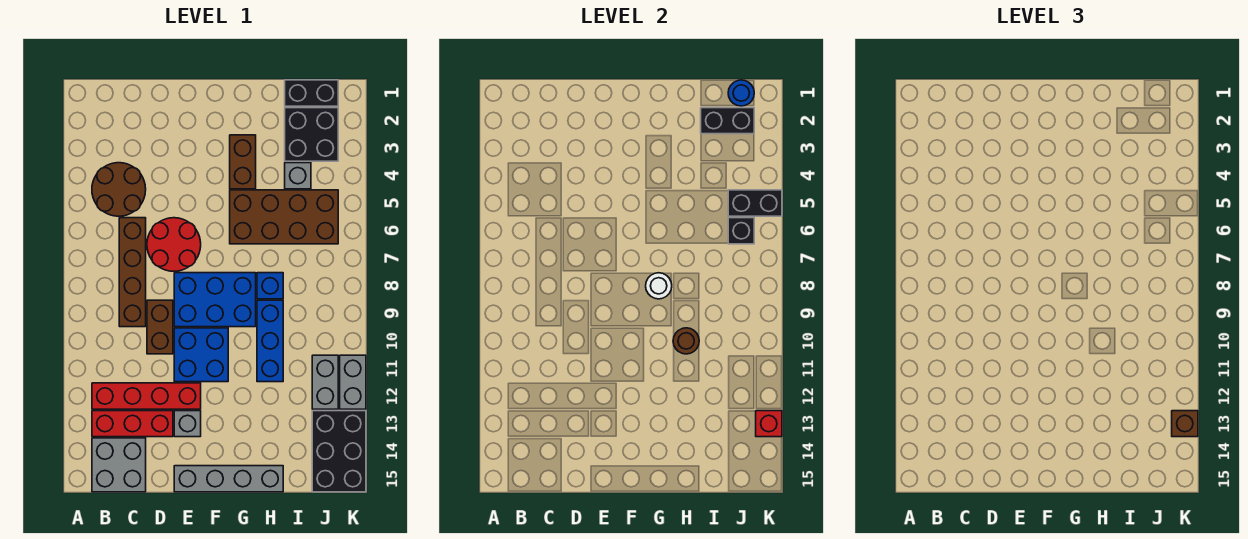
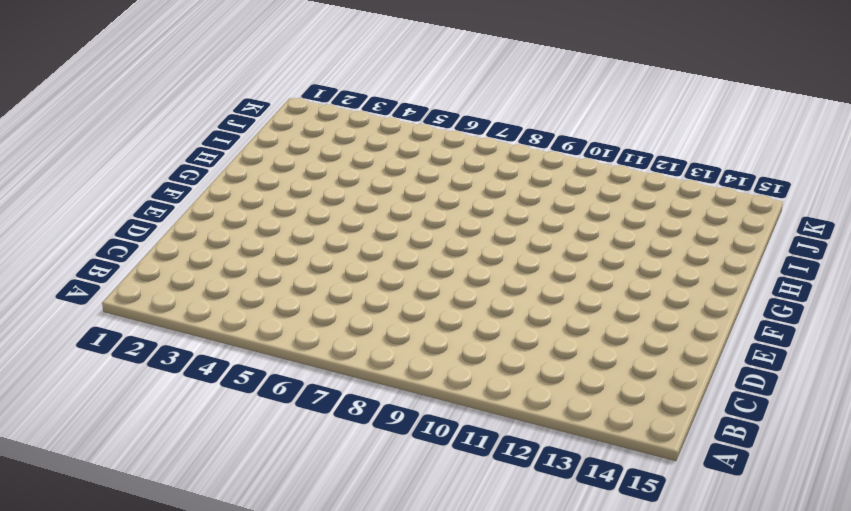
none -> brown 2x2 round brick [92,163,146,216]
none -> red 1x4 brick [92,383,201,409]
none -> red 1x3 brick [92,411,173,437]

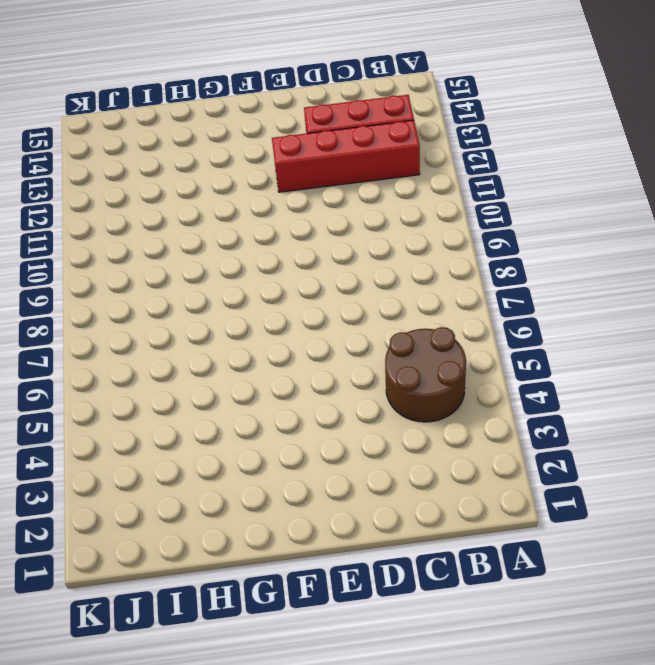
none -> grey 2x2 brick [92,438,146,492]
none -> brown 1x4 brick [119,218,146,327]
none -> red 2x2 round brick [147,218,201,271]

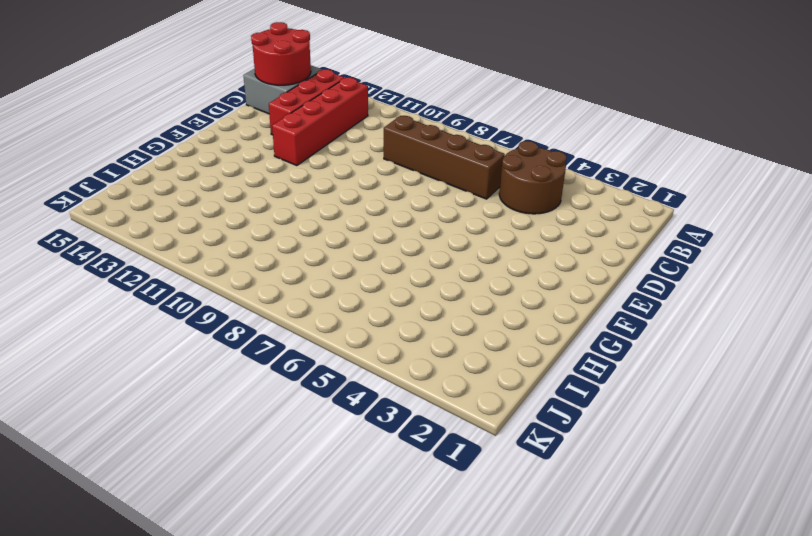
red 2x2 round brick [251,22,311,85] -> red 2x2 round brick moved to [147,218,201,271]
none -> brown 1x2 brick [147,300,173,354]
none -> blue 2x3 brick [174,273,256,327]
none -> blue 2x2 brick [174,328,228,382]

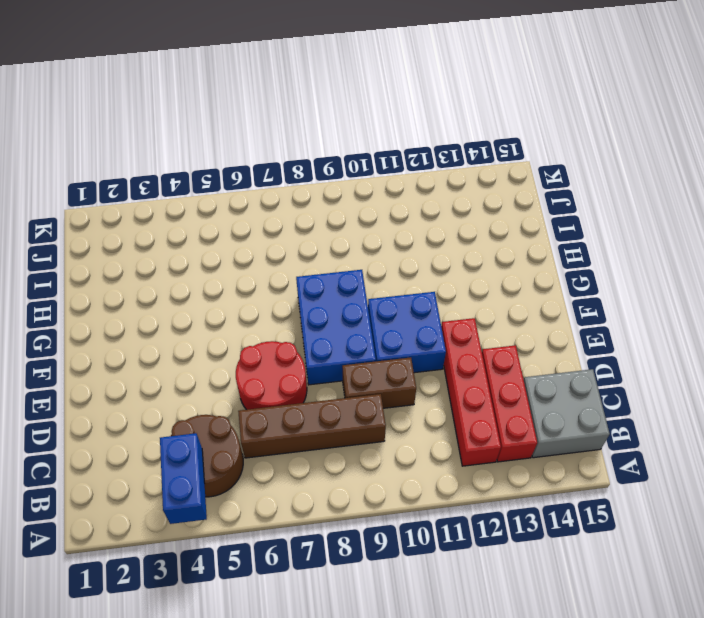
blue 1x2 brick [160,433,207,524] -> none
none -> grey 1x1 brick [174,411,201,437]
none -> grey 1x4 brick [174,466,283,492]
none -> brown 1x2 brick [230,135,256,189]

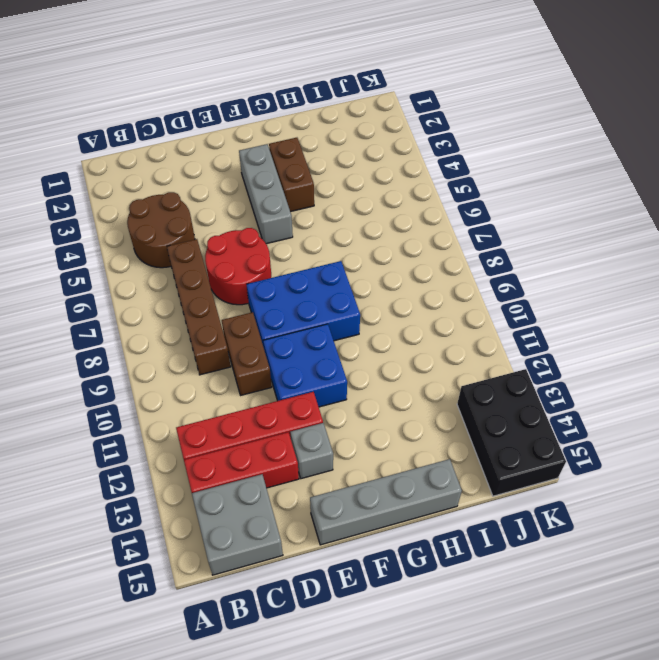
grey 1x3 brick [239,144,293,244] -> none
none -> brown 2x4 brick [230,190,338,244]
none -> blue 1x1 brick [257,273,283,299]
none -> blue 1x3 brick [257,300,283,382]

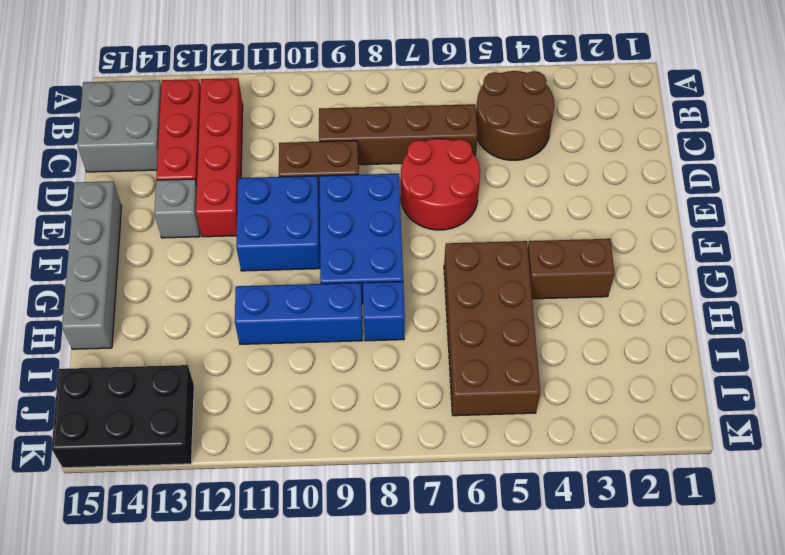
none -> black 1x2 brick [285,80,338,106]
none -> black 2x2 brick [285,108,338,161]
none -> grey 1x1 brick [285,163,311,189]

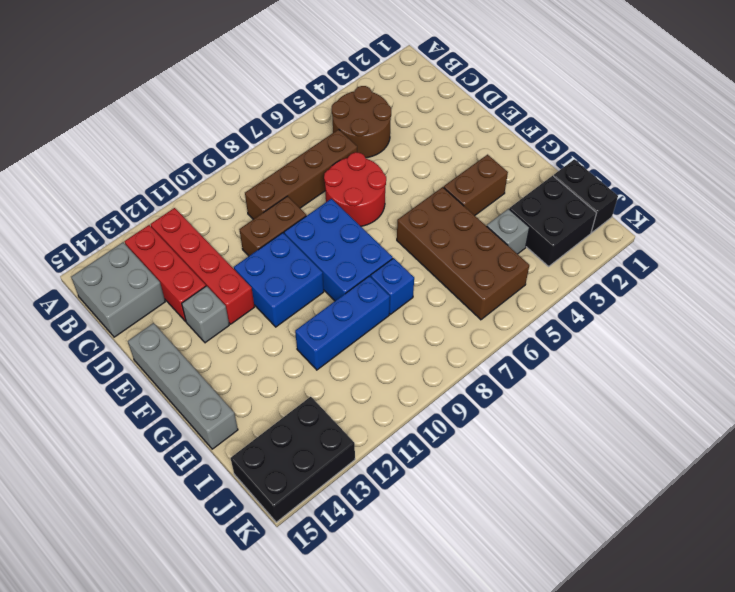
none -> grey 1x2 brick [312,355,338,409]
none -> grey 1x2 brick [340,355,366,409]
none -> white 1x1 round brick [646,273,672,299]

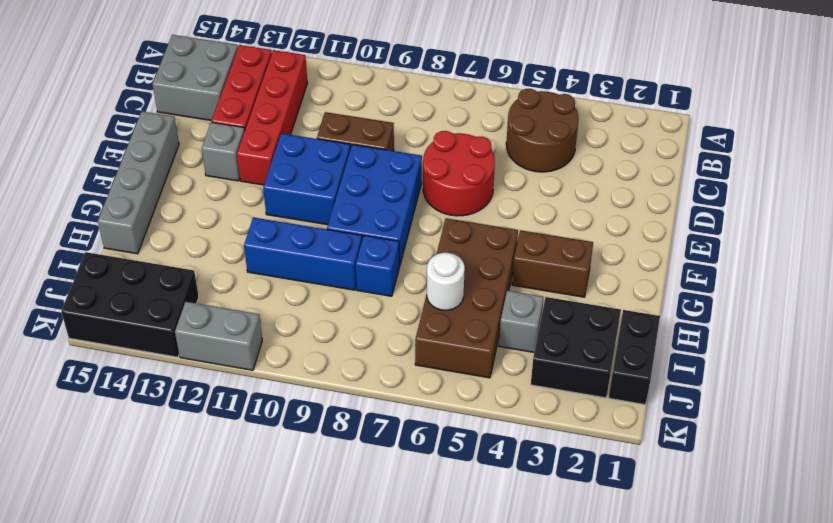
white 1x1 round brick [427,253,465,310] -> white 1x1 round brick moved to [646,273,672,299]
none -> brown 1x4 brick [119,218,146,327]
none -> grey 1x2 brick [312,355,338,409]
none -> brown 1x1 round brick [673,328,699,354]

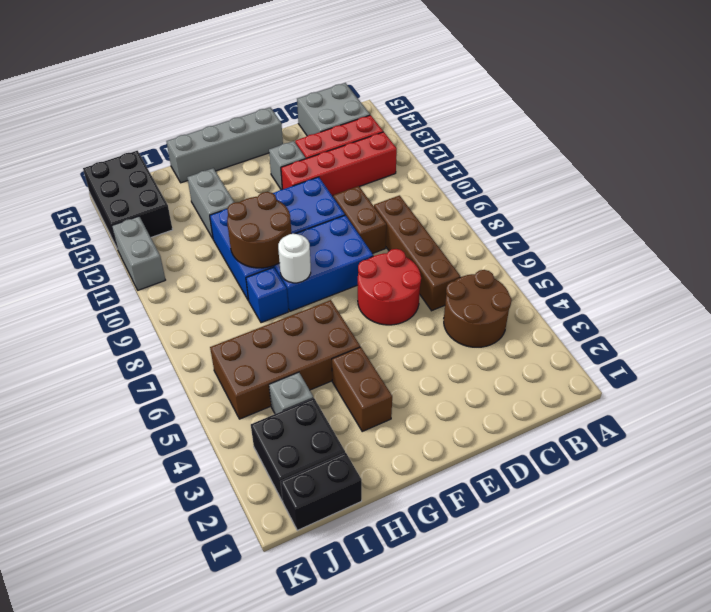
brown 2x2 round brick [227,192,291,268] -> brown 1x1 round brick [673,328,699,354]
grey 1x2 brick [187,168,235,238] -> grey 1x2 brick moved to [312,355,338,409]
none -> black 1x2 brick [701,108,754,134]
none -> blue 1x1 round brick [728,80,754,106]
none -> black 1x2 brick [728,190,782,216]

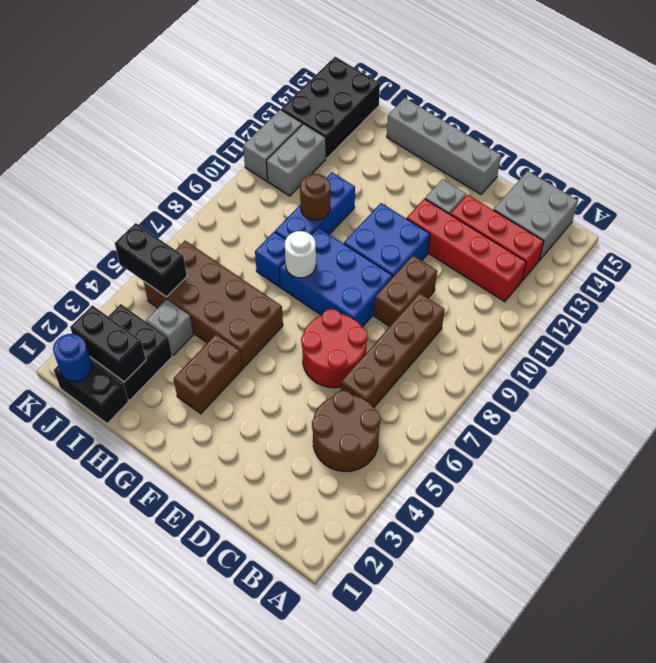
none -> black 1x1 brick [728,218,754,244]
none -> red 1x1 brick [756,411,782,437]
none -> brown 1x1 brick [1172,411,1198,437]

